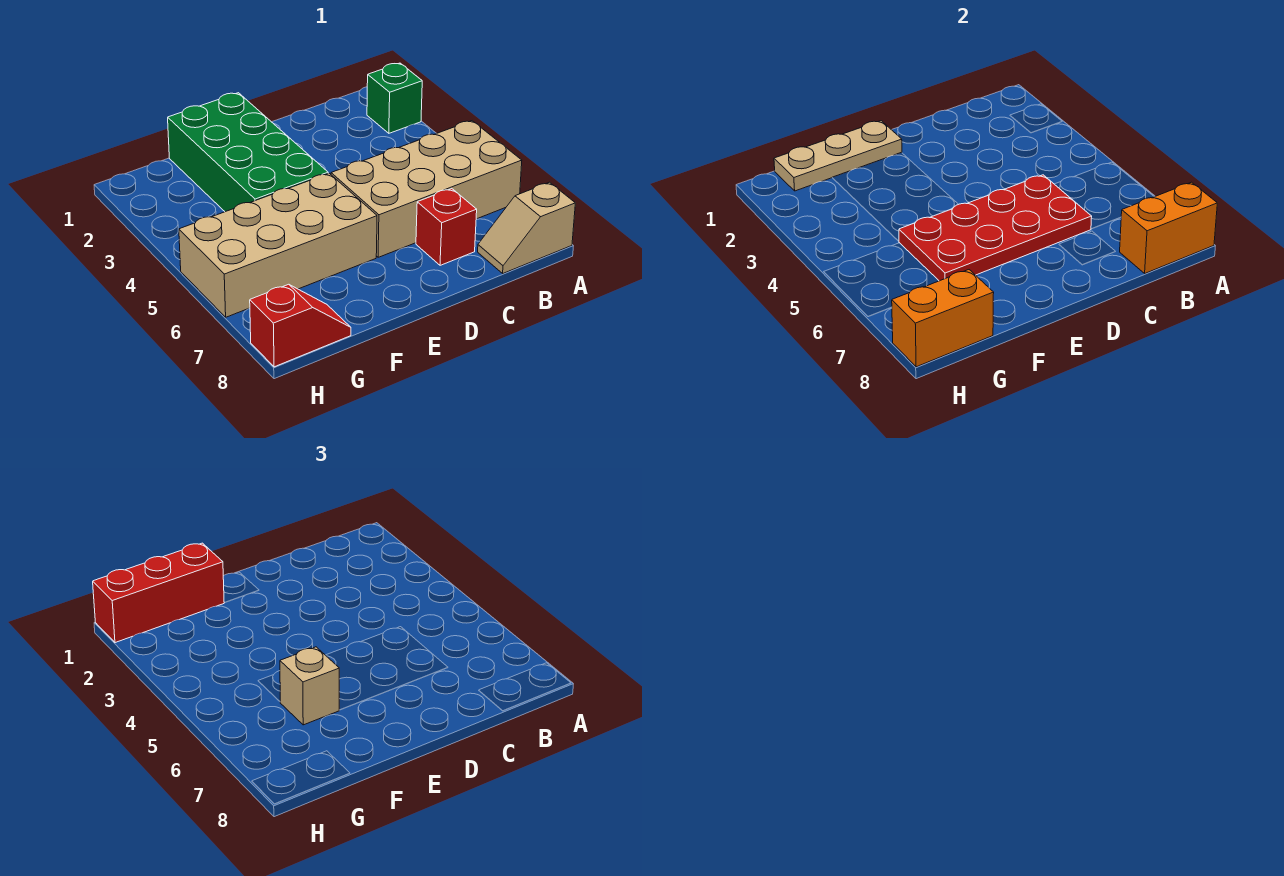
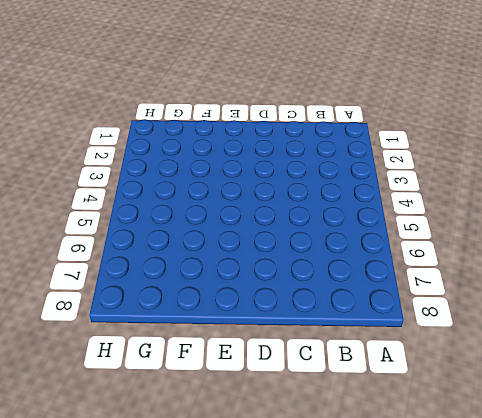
none -> green 1x1 brick [367,63,422,133]
none -> tan 2x4 brick [331,121,522,257]
none -> tan 1x2 slope [478,182,575,273]

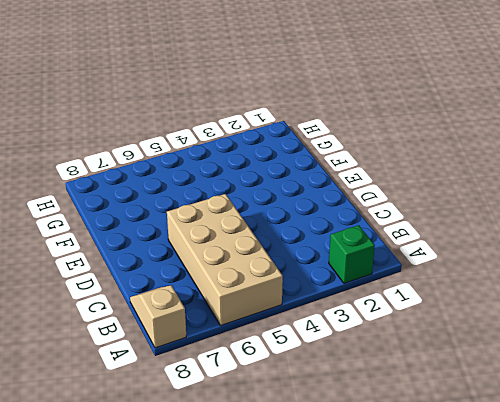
none -> red 1x1 brick [416,189,477,265]
none -> green 2x4 brick [168,93,328,212]
none -> tan 2x4 brick [179,173,377,317]

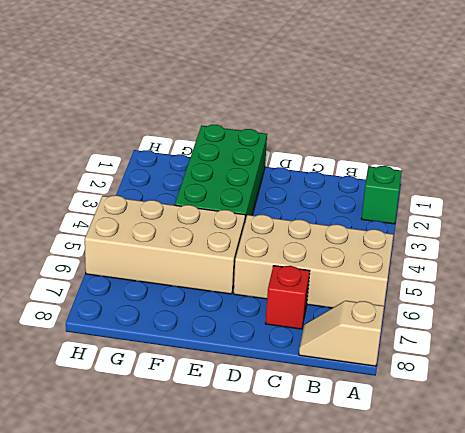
none -> red 1x2 slope [250,284,351,367]
none -> orange 1x2 brick [1120,182,1217,273]
none -> red 2x4 plate [899,175,1092,281]

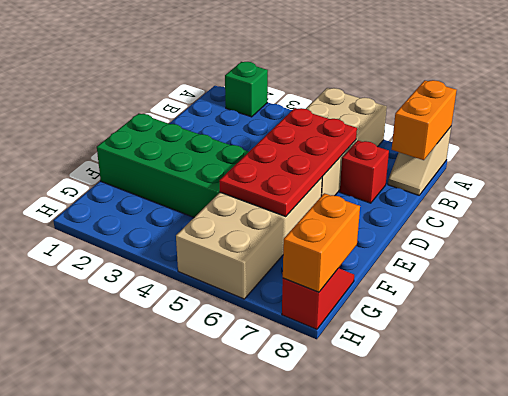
none -> tan 1x3 plate [774,121,902,191]
none -> red 1x3 brick [93,543,224,643]
none -> tan 1x1 brick [280,647,339,725]

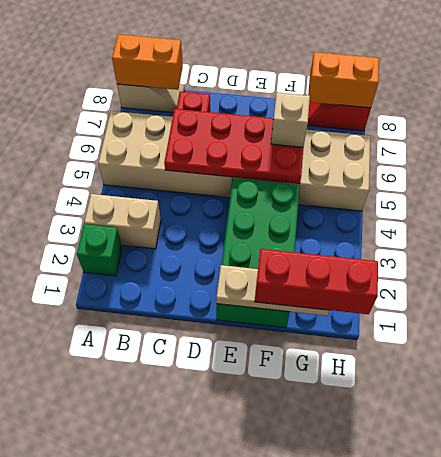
tan 1x2 brick [84,194,161,249] -> none

